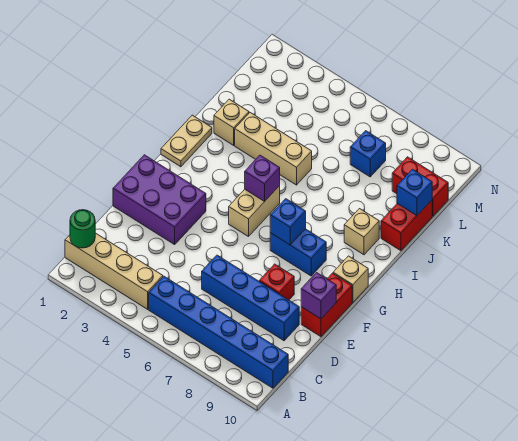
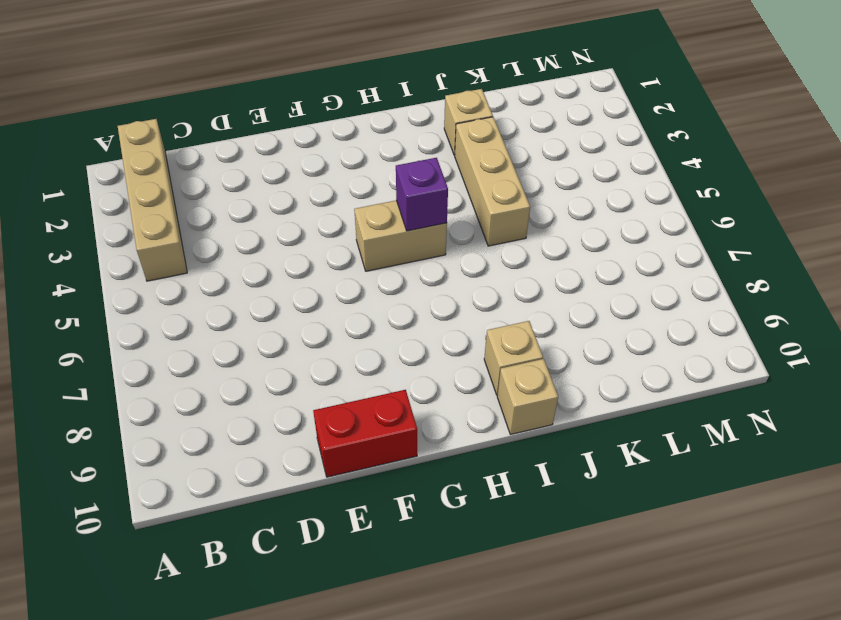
tan 1x1 brick [497,359,558,435] -> tan 1x1 brick moved to [333,256,368,302]
none -> blue 1x6 brick [149,276,288,388]
none -> blue 1x4 brick [202,255,299,341]
none -> purple 2x3 brick [113,155,206,245]

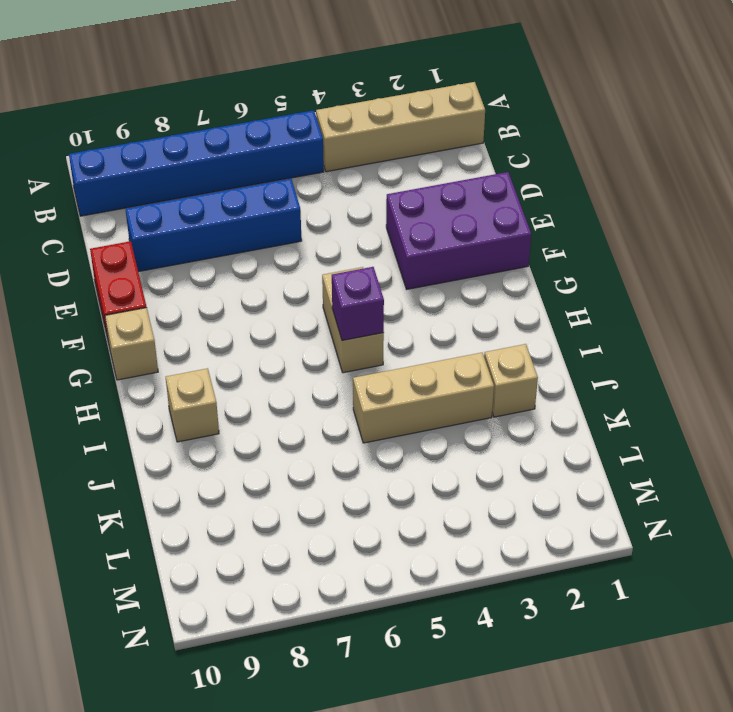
none -> red 1x1 brick [259,264,294,300]
none -> blue 1x2 brick [270,229,326,276]
none -> tan 1x2 plate [161,115,212,167]

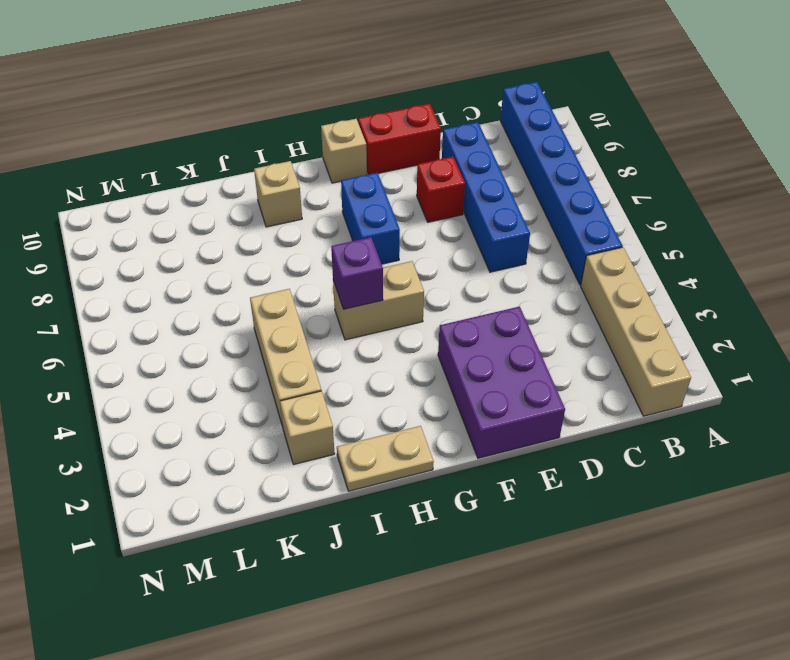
none -> red 1x2 brick [381,200,432,251]
none -> blue 1x1 brick [350,131,386,177]
none -> red 1x2 brick [392,157,448,216]

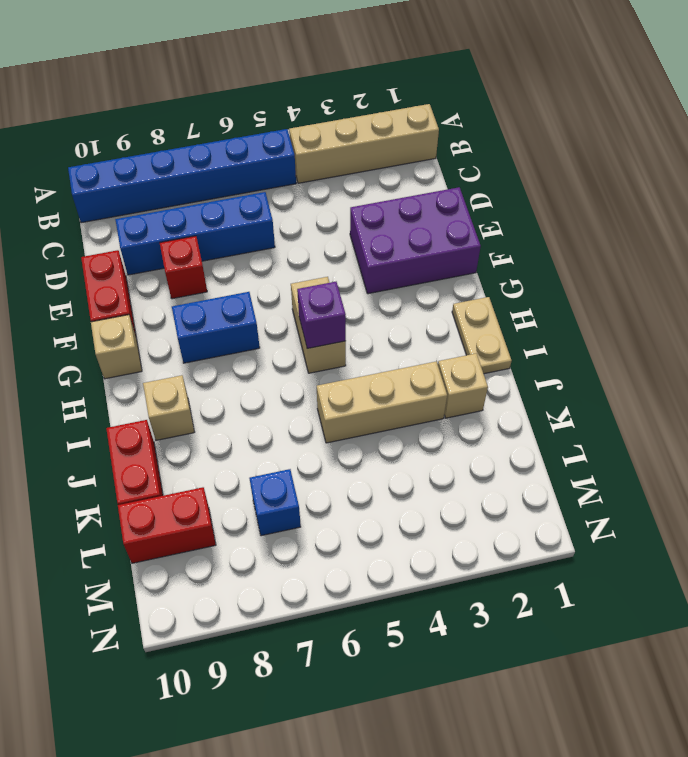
none -> green 1x1 round brick [70,210,95,248]
none -> purple 1x1 brick [301,273,336,319]
none -> blue 1x1 brick [270,199,306,245]

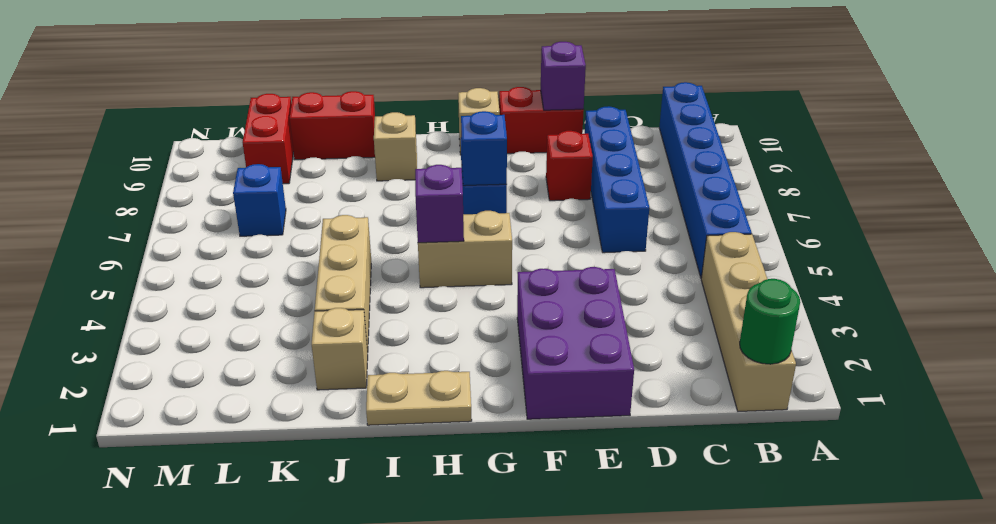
none -> blue 1x1 brick [397,169,432,216]

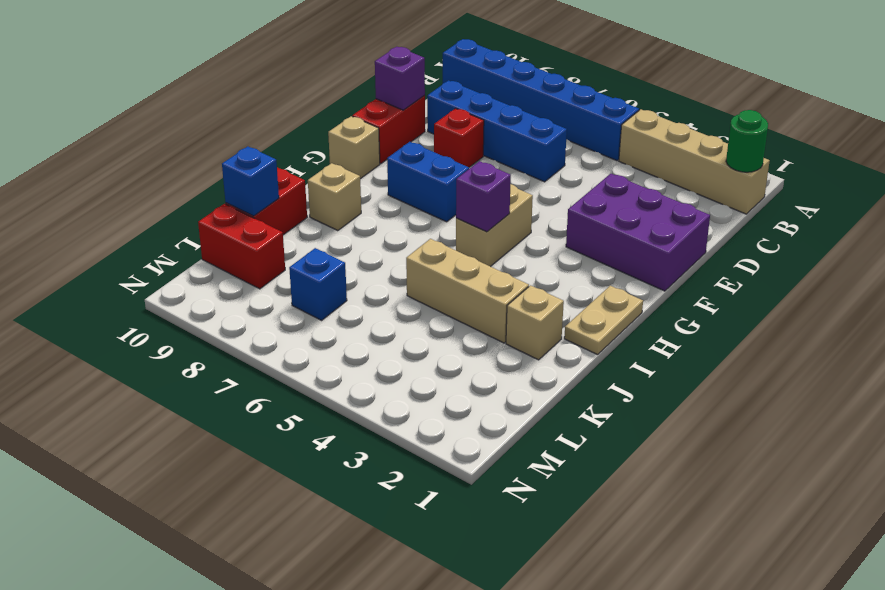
none -> blue 1x1 brick [270,199,306,245]

